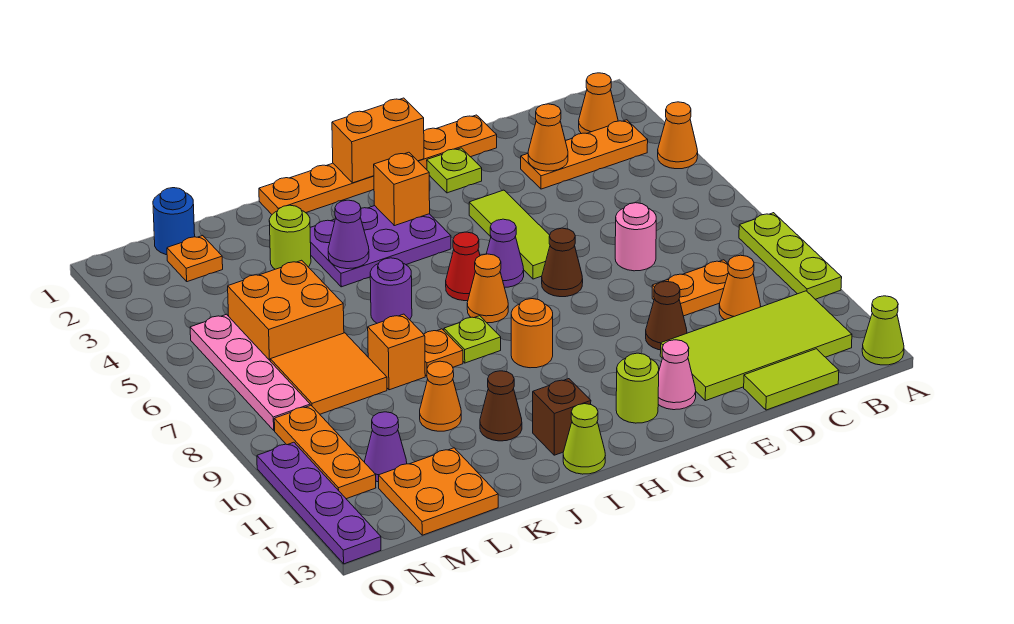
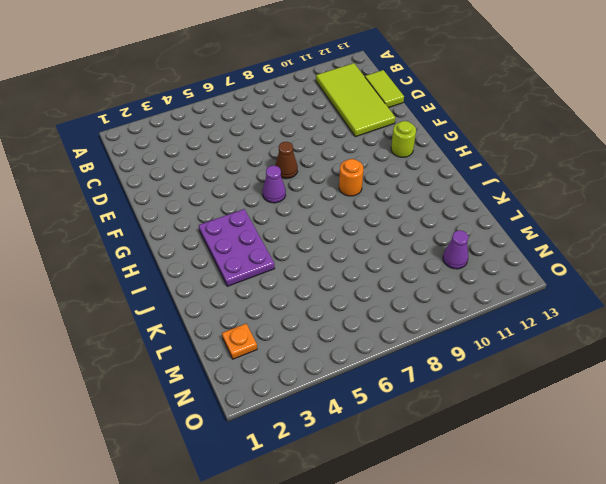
none -> orange 1x1 cone [658,102,698,169]
none -> lime 1x3 plate [739,213,842,299]
none -> lime 1x1 cone [862,296,904,365]
none -> orange 1x1 cone [579,73,618,134]

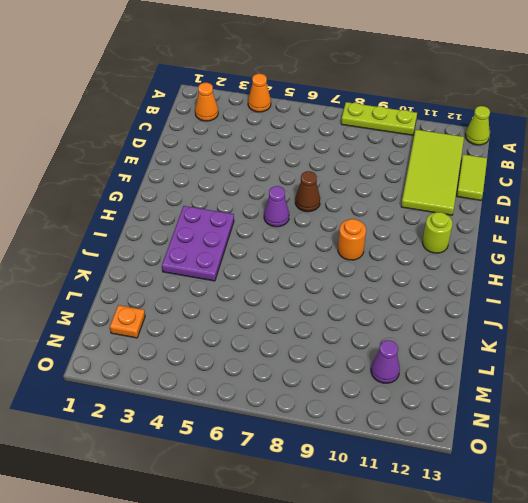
none -> orange 1x3 plate [521,120,648,189]
none -> orange 1x2 plate [652,260,729,316]
none -> orange 1x1 cone [719,255,761,320]
none -> pink 1x1 round brick [615,203,656,271]

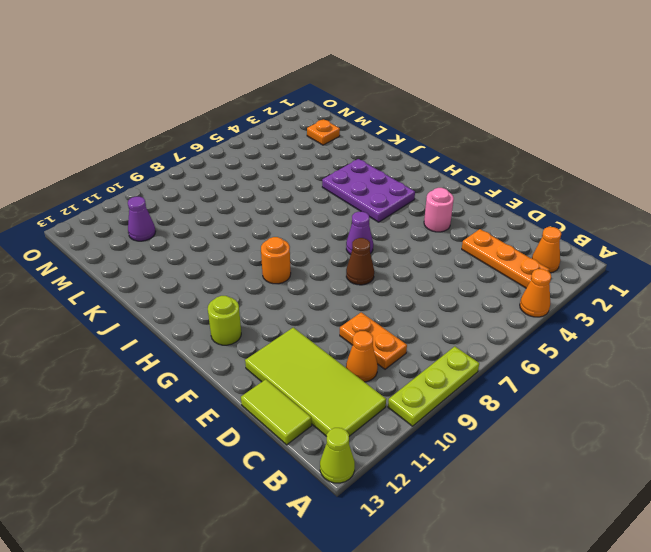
pink 1x1 round brick [424,188,454,232] -> pink 1x1 round brick moved to [615,203,656,271]
none -> orange 1x6 plate [259,115,497,214]
none -> brown 1x1 cone [646,282,687,350]
none -> lime 1x1 plate [427,148,482,193]
none -> lime 1x3 tile [469,190,550,279]

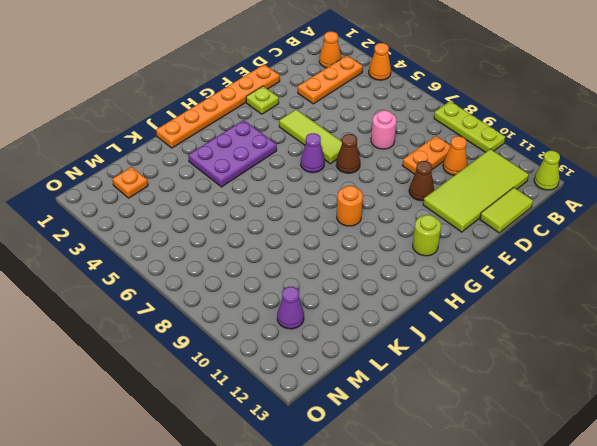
none -> pink 1x1 cone [658,340,696,410]
none -> red 1x1 cone [446,232,480,301]
none -> orange 1x1 cone [467,254,508,323]
none -> lime 1x1 plate [444,316,501,363]

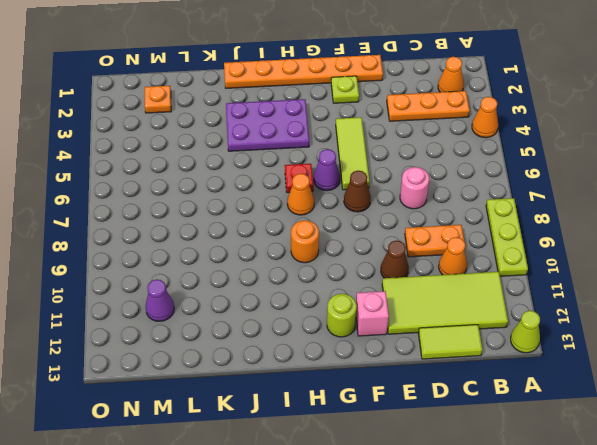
pink 1x1 brick [356,291,389,336] -> pink 1x1 cone [658,340,696,410]
red 1x1 plate [285,164,313,193] -> red 1x1 cone [446,232,480,301]
none -> lime 1x1 plate [444,316,501,363]
none -> brown 1x1 brick [533,379,591,455]
none -> lime 1x1 cone [563,404,605,474]
none -> purple 1x1 round brick [370,258,412,323]

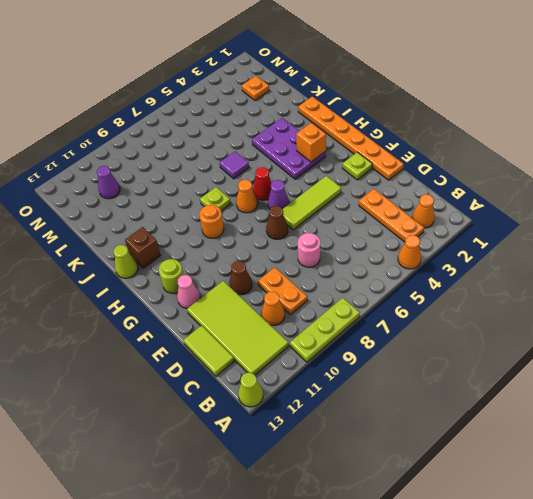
purple 1x1 tile [220,152,249,179] -> purple 1x1 round brick [370,258,412,323]
none -> orange 1x1 plate [424,329,463,376]
none -> brown 1x1 cone [480,371,522,441]
none -> lime 1x1 round brick [269,205,311,269]
none -> orange 1x1 brick [368,314,425,390]

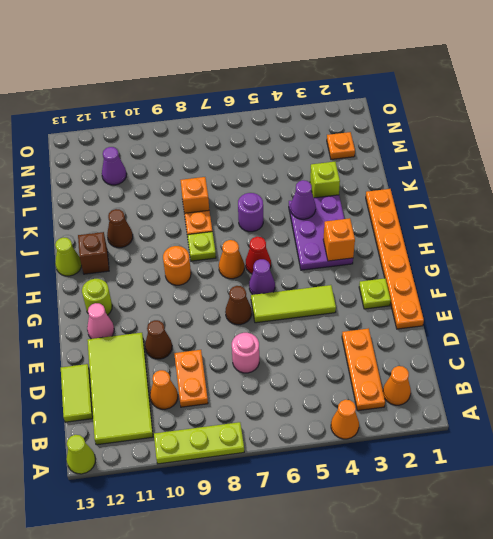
lime 1x1 brick [310,162,340,198] -> lime 1x1 round brick [269,205,311,269]
none -> orange 1x1 cone [420,361,461,431]
none -> orange 2x2 brick [228,260,344,360]
none -> orange 2x2 tile [270,333,387,414]
none -> orange 2x2 plate [379,448,498,535]

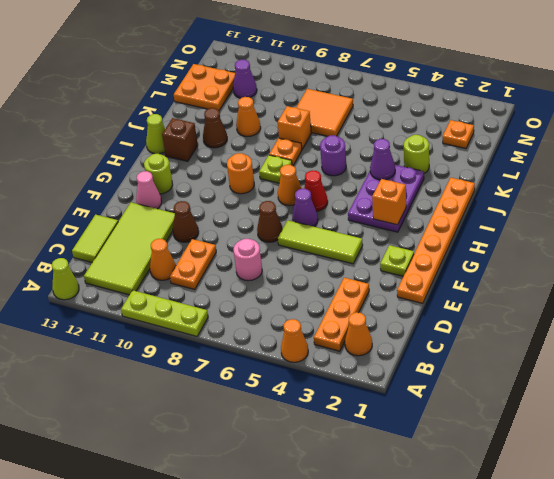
none -> orange 2x2 brick [228,260,344,360]
none -> blue 1x1 round brick [153,188,195,255]
none -> pink 1x4 plate [190,314,310,430]
none -> orange 1x3 plate [274,405,376,499]

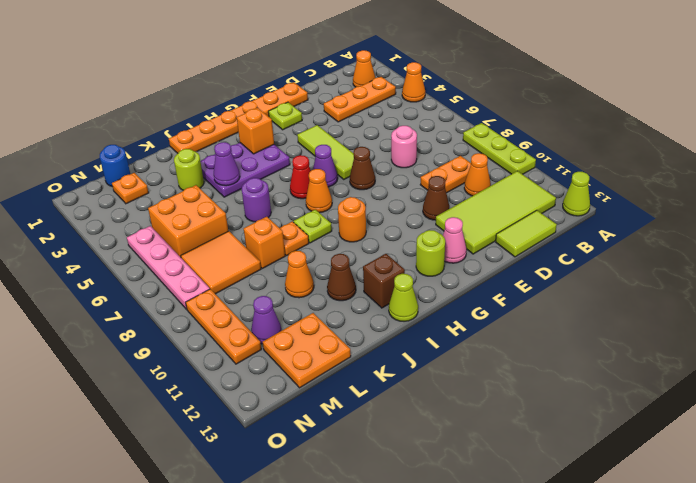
none -> purple 1x4 plate [257,442,381,564]
none -> orange 1x1 cone [528,104,568,171]
none -> orange 1x2 brick [332,98,424,183]

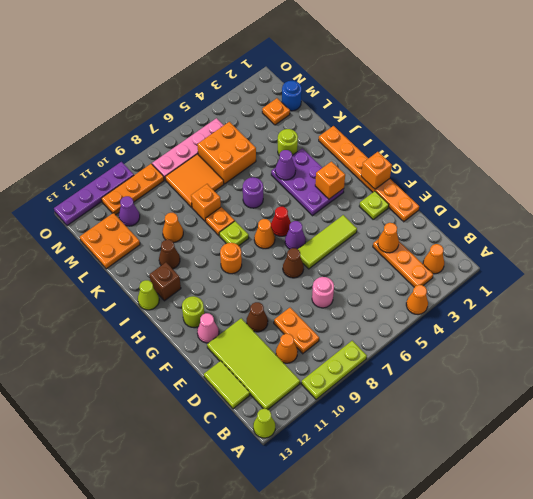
orange 1x1 brick [361,152,392,189] -> orange 1x2 brick [332,98,424,183]

